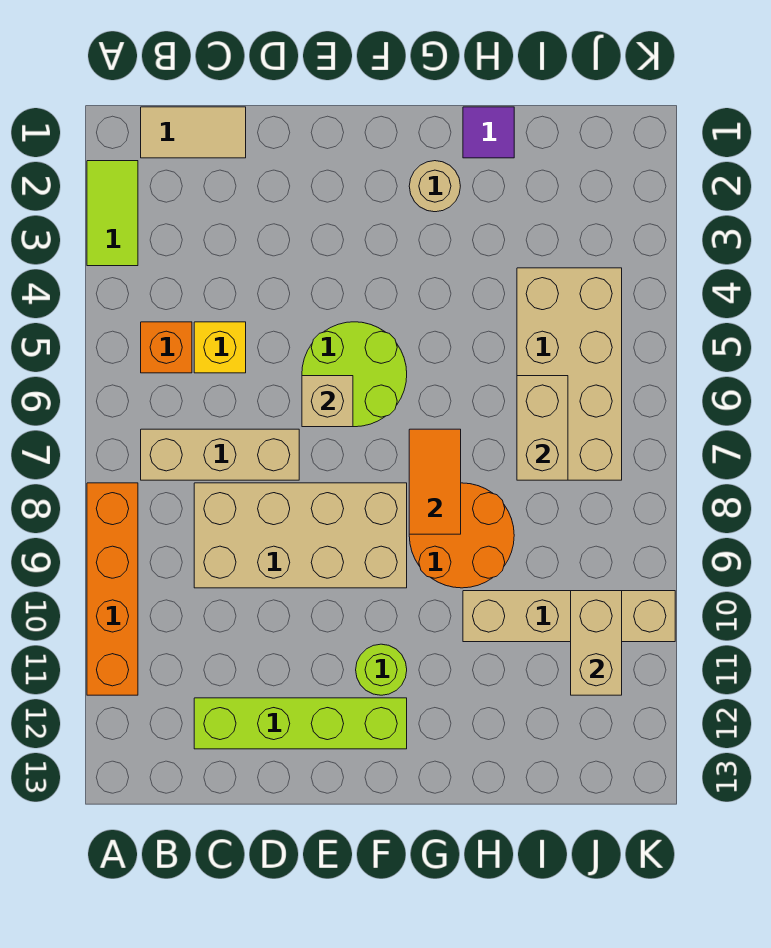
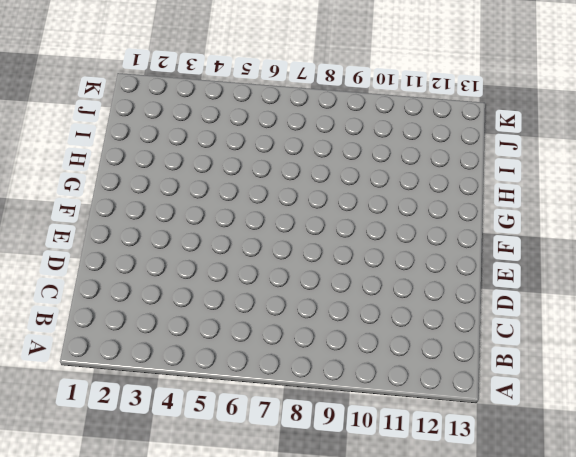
none -> lime 1x2 tile [87,161,138,266]
none -> orange 1x4 brick [87,483,138,695]
none -> tan 1x2 tile [141,107,246,158]

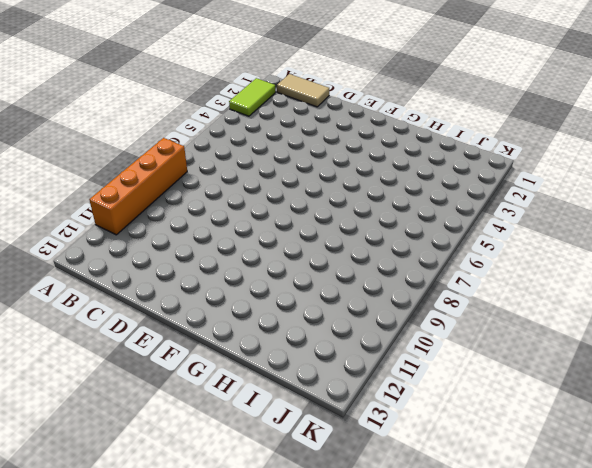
none -> orange 1x1 brick [141,322,192,373]
none -> tan 1x3 brick [141,429,299,480]
none -> yellow 1x1 brick [194,322,246,373]

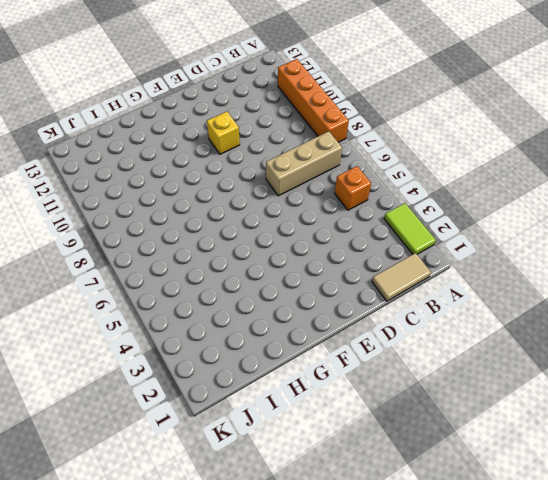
yellow 1x1 brick [207,112,240,154] -> yellow 1x1 brick moved to [194,322,246,373]
none -> tan 2x4 brick [194,483,407,588]
none -> lime 1x4 brick [194,698,407,749]
none -> lime 2x2 round brick [302,322,407,427]

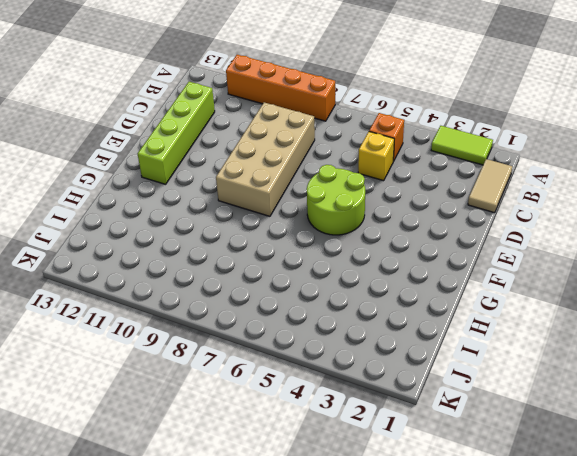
none -> tan 1x3 brick [141,429,299,480]
none -> lime 1x1 round brick [356,644,407,695]
none -> tan 1x1 round brick [409,161,460,212]

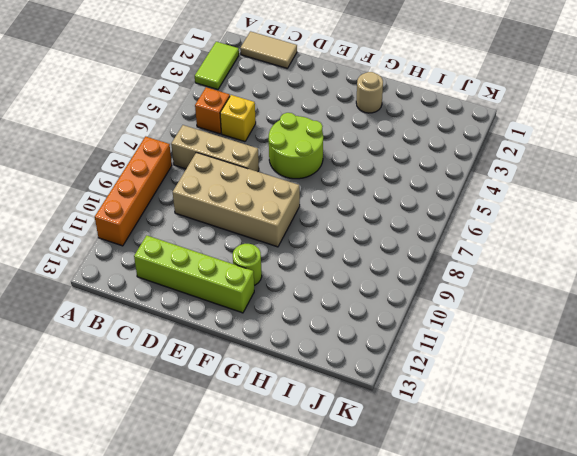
none -> orange 2x2 round brick [409,483,514,588]
none -> purple 1x1 tile [463,107,514,158]
none -> tan 1x4 brick [463,591,675,642]

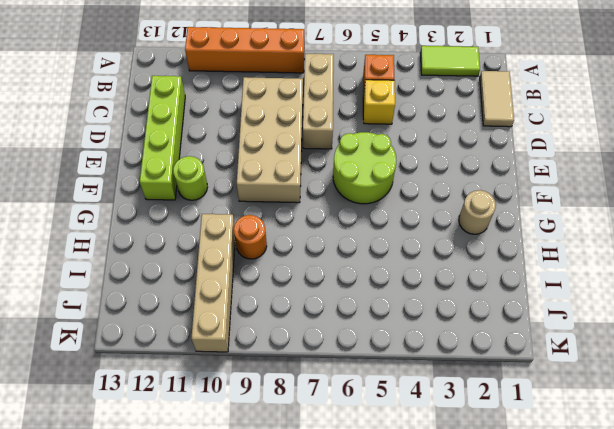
orange 1x1 round brick [234,215,267,259] -> orange 2x2 round brick [409,483,514,588]
none -> purple 1x1 tile [463,107,514,158]
none -> tan 2x4 brick [517,268,622,480]
none -> tan 1x1 brick [302,376,353,427]

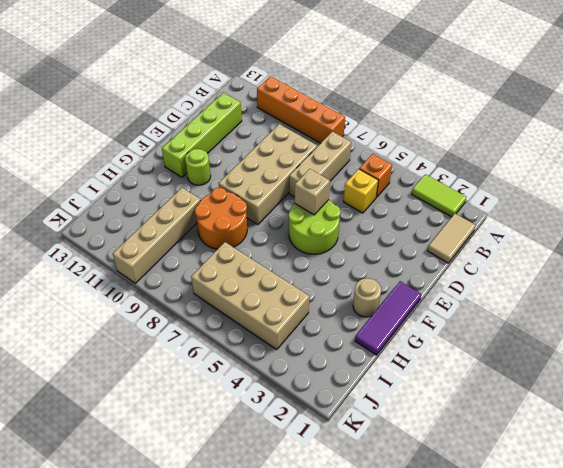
purple 1x3 tile [355,281,421,355] -> purple 1x1 tile [463,107,514,158]
none -> orange 1x2 tile [409,429,461,534]
none -> tan 1x2 brick [517,376,568,480]
none -> tan 1x2 brick [571,591,622,695]

